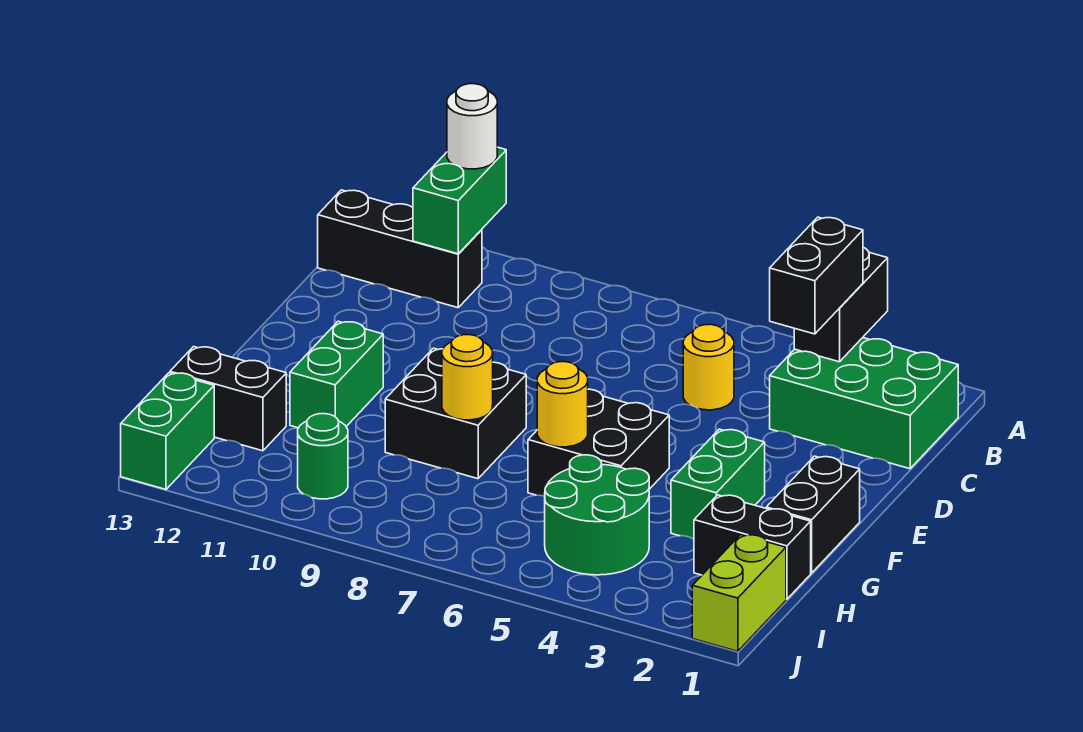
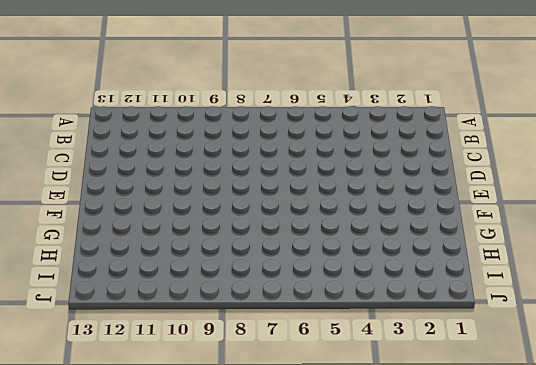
none -> green 2x3 brick [770,338,958,469]
none -> black 1x3 brick [318,190,482,308]
none -> yellow 1x1 round brick [683,324,734,410]

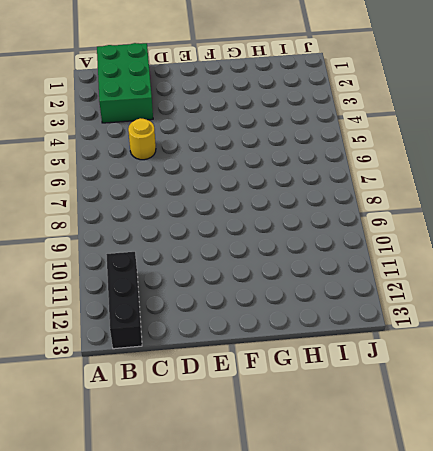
none -> black 1x2 brick [766,456,860,573]
none -> green 1x2 brick [671,429,765,539]
none -> black 2x2 brick [528,389,669,496]

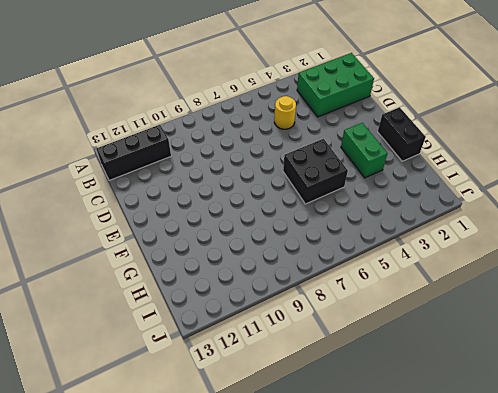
none -> black 2x2 brick [385,348,526,479]
none -> green 1x2 brick [290,321,383,428]
none -> black 1x2 brick [694,495,811,599]

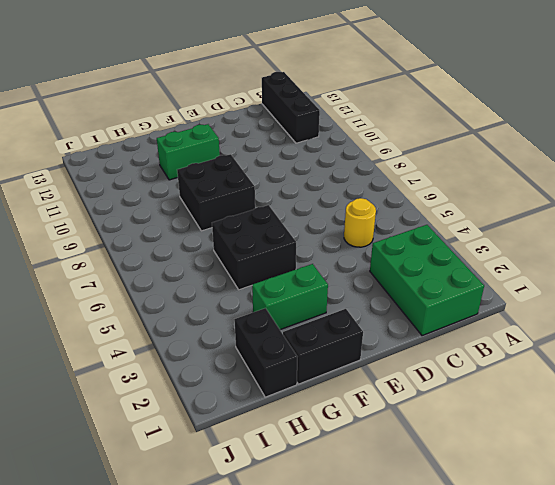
none -> green 2x2 round brick [545,455,649,575]
none -> black 1x2 brick [170,347,286,451]
none -> lime 1x2 brick [692,535,786,651]

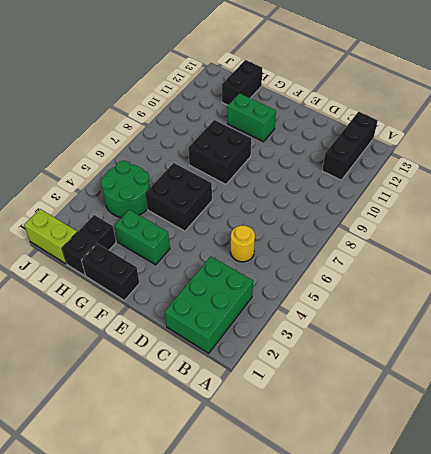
none -> green 1x1 round brick [298,414,348,499]
none -> green 1x2 brick [121,373,214,489]
none -> black 1x2 brick [794,248,888,362]

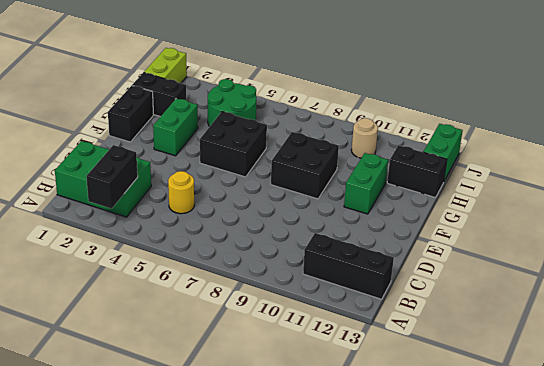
tan 1x1 round brick [351,118,378,158] -> green 1x1 round brick [298,414,348,499]
none -> green 1x2 brick [413,147,506,254]
none -> yellow 1x1 round brick [537,362,588,447]
none -> yellow 1x1 round brick [442,335,493,420]

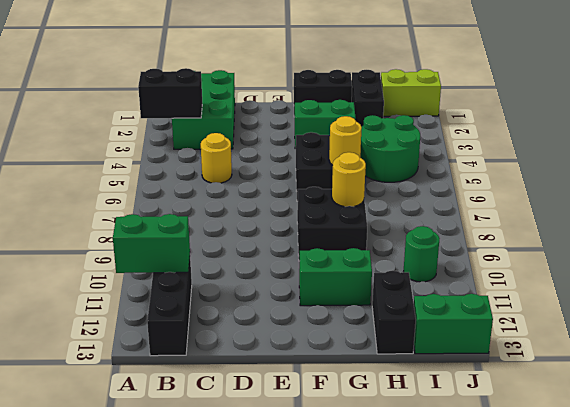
none -> white 1x1 round brick [447,84,497,169]
none -> black 1x2 brick [770,217,863,334]

